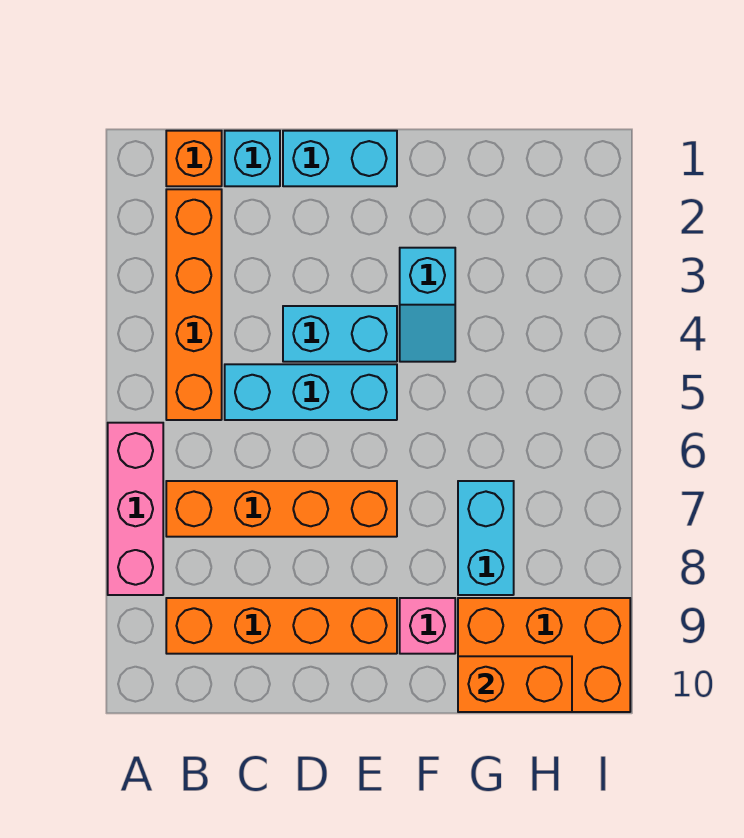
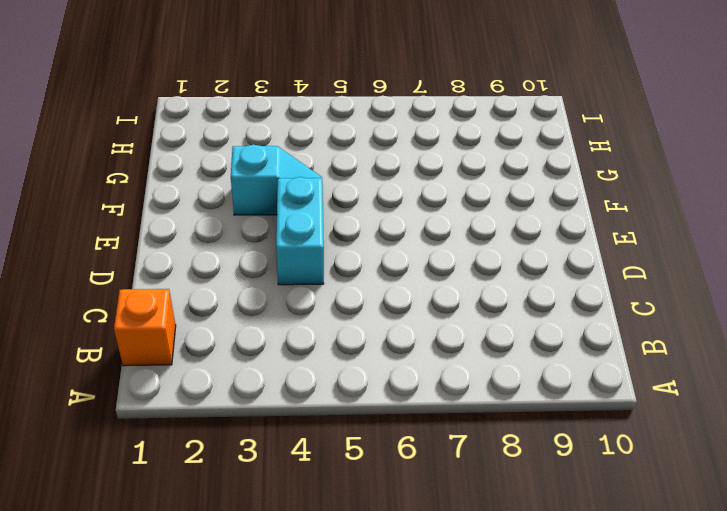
none -> pink 1x3 brick [108,423,163,595]
none -> orange 1x4 brick [166,189,222,420]
none -> orange 1x4 brick [166,481,397,537]

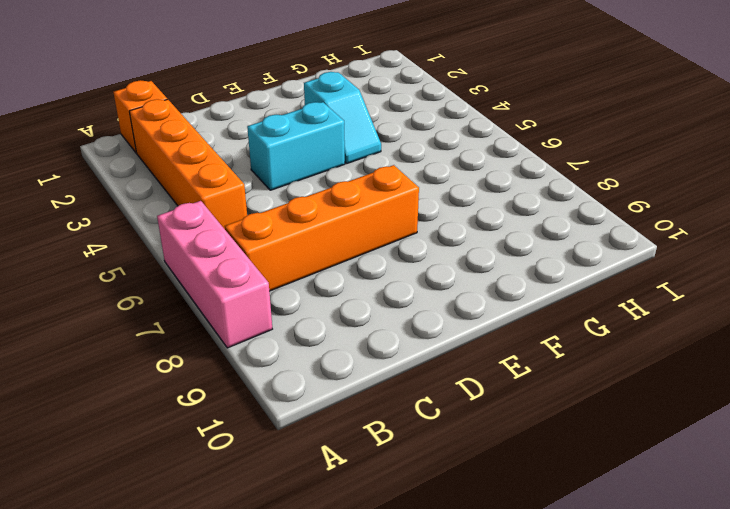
none -> orange 1x4 brick [166,598,397,654]
none -> cyan 1x1 brick [225,131,280,186]
none -> cyan 1x3 brick [225,364,397,420]

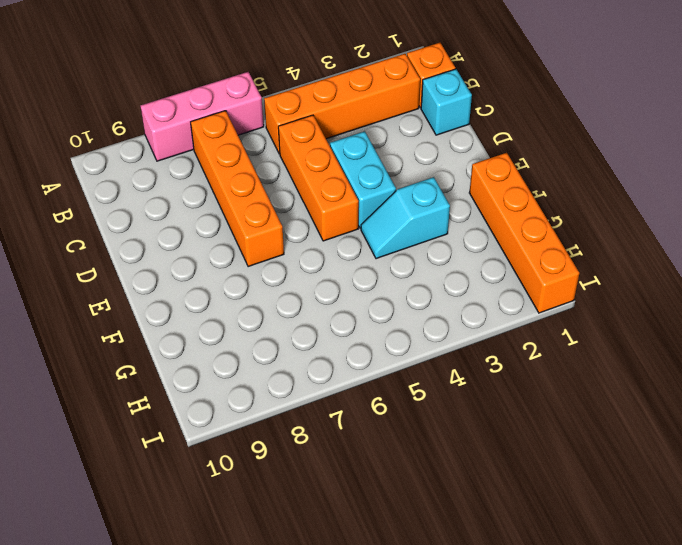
orange 1x3 brick [278,115,359,241] -> cyan 1x3 brick [225,364,397,420]
orange 1x4 brick [469,153,579,313] -> orange 1x4 brick moved to [166,598,397,654]
none -> cyan 1x2 brick [283,131,397,186]
none -> pink 1x1 brick [400,598,455,654]
none -> cyan 1x2 brick [458,481,514,595]

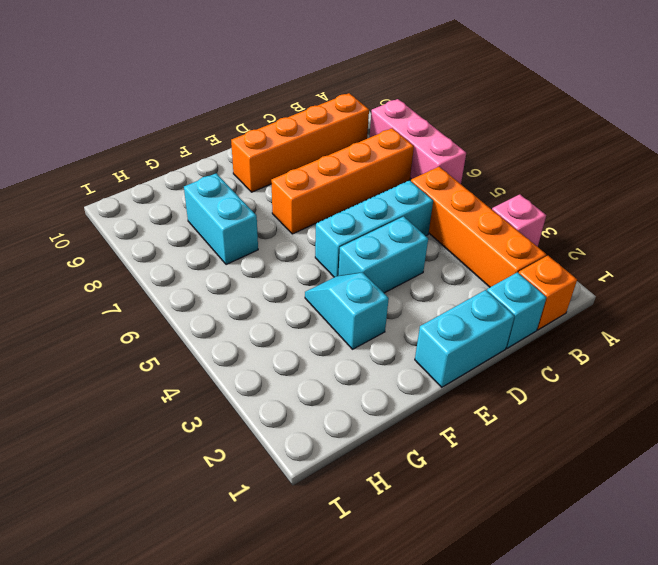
pink 1x1 brick [492,194,546,247] -> pink 1x1 brick moved to [400,598,455,654]
none -> orange 2x3 brick [458,598,630,712]
none -> orange 1x2 brick [458,656,572,712]

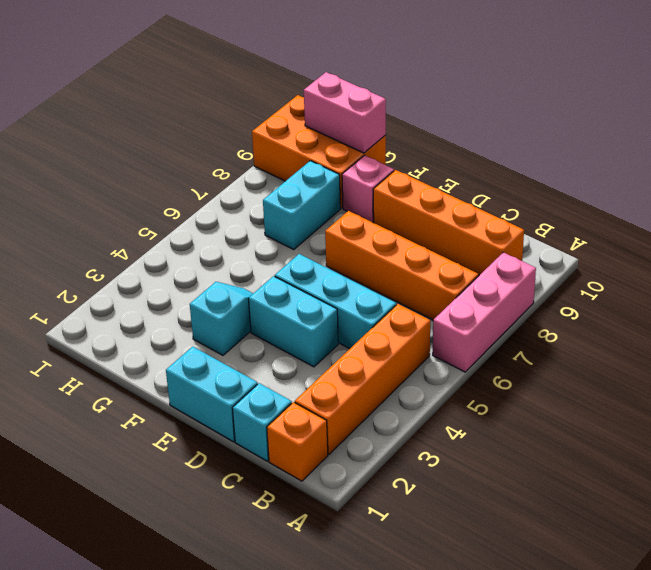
pink 1x2 brick [304,72,386,153] -> orange 1x2 brick [458,656,572,712]

